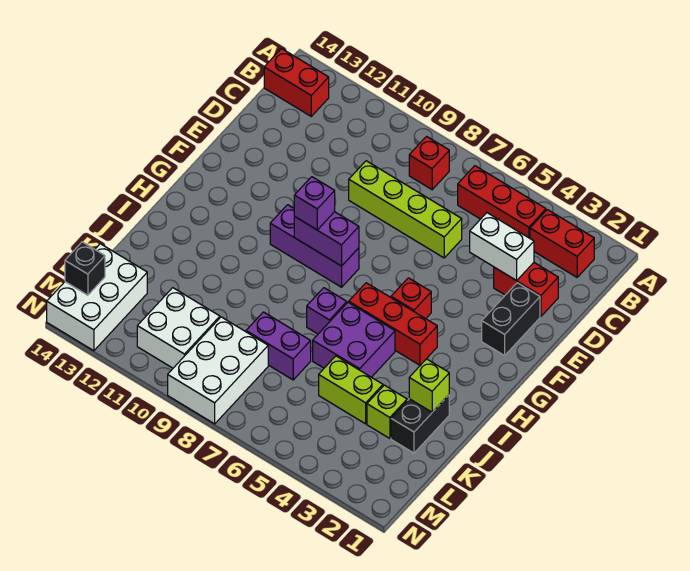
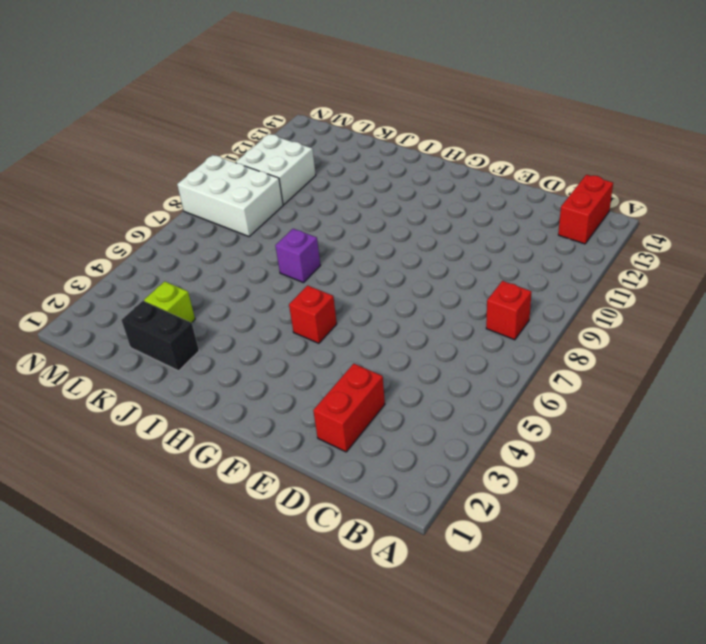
none -> red 1x2 brick [530,210,594,277]
none -> red 1x3 brick [458,166,546,238]
none -> lime 1x4 brick [349,161,462,258]

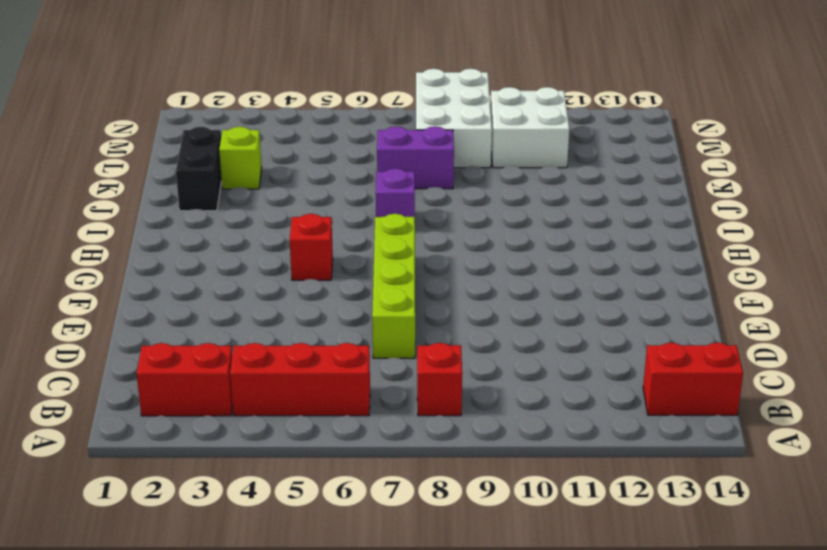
lime 1x4 brick [372,214,415,358] -> lime 1x4 brick turned to [349,161,462,258]
none -> red 1x2 brick [494,263,558,316]
none -> black 1x2 brick [482,283,540,355]
none -> purple 1x3 brick [270,205,359,287]

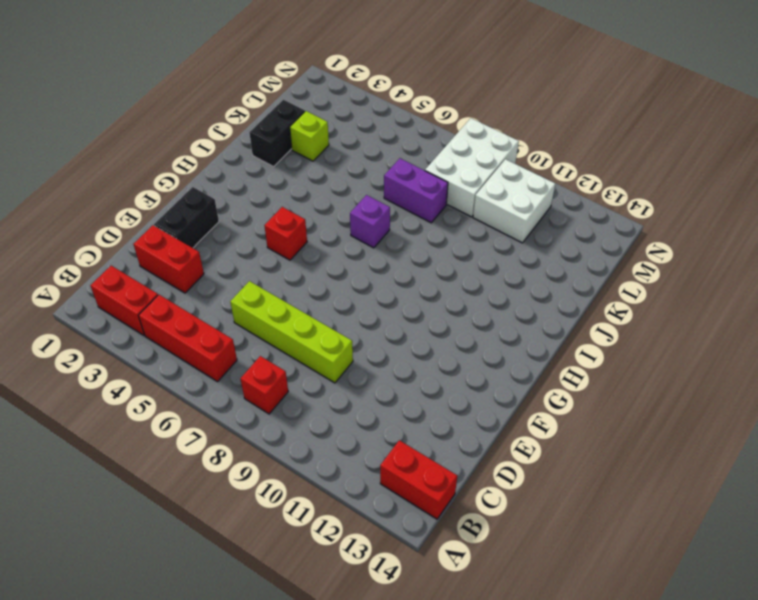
none -> purple 1x3 brick [270,205,359,287]
none -> red 1x3 brick [349,283,437,365]
none -> purple 2x2 brick [313,302,395,377]

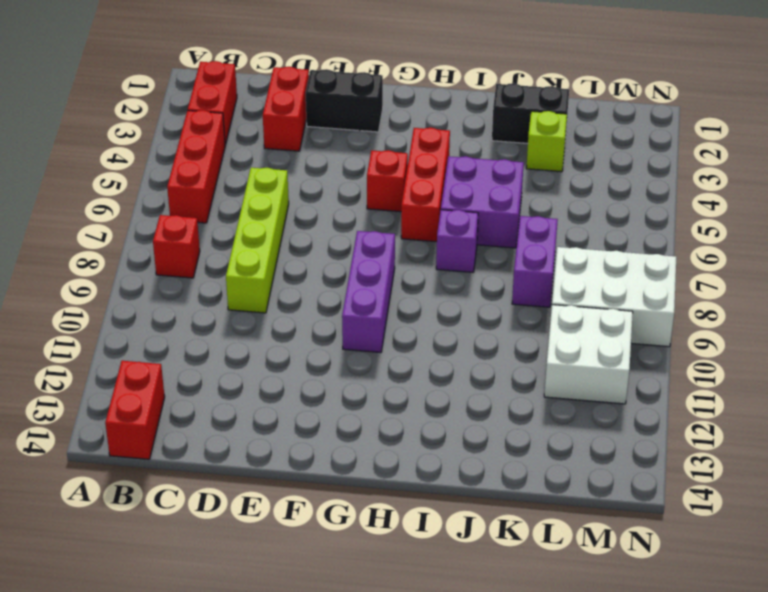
none -> lime 1x2 brick [319,356,383,424]
none -> white 2x3 brick [47,244,147,351]
none -> white 1x2 brick [470,213,534,281]

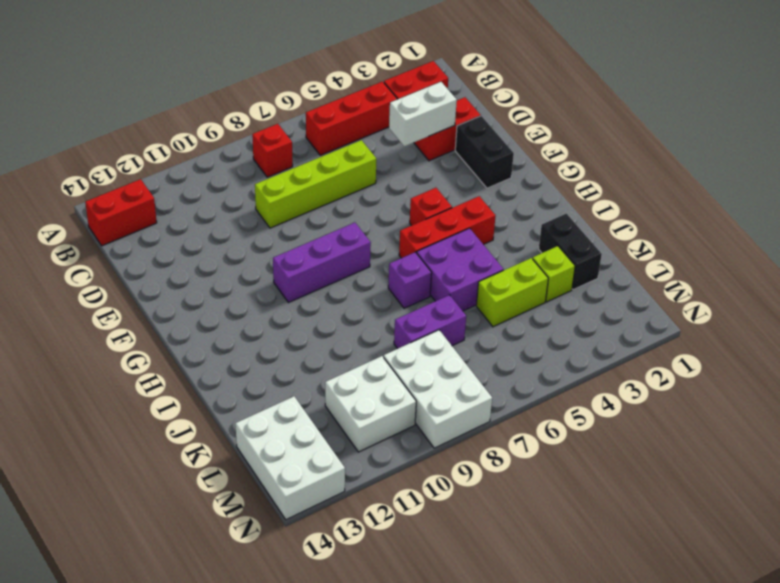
none -> purple 1x2 brick [294,212,359,266]
none -> lime 1x1 brick [409,359,449,412]
none -> black 1x1 brick [65,242,105,295]

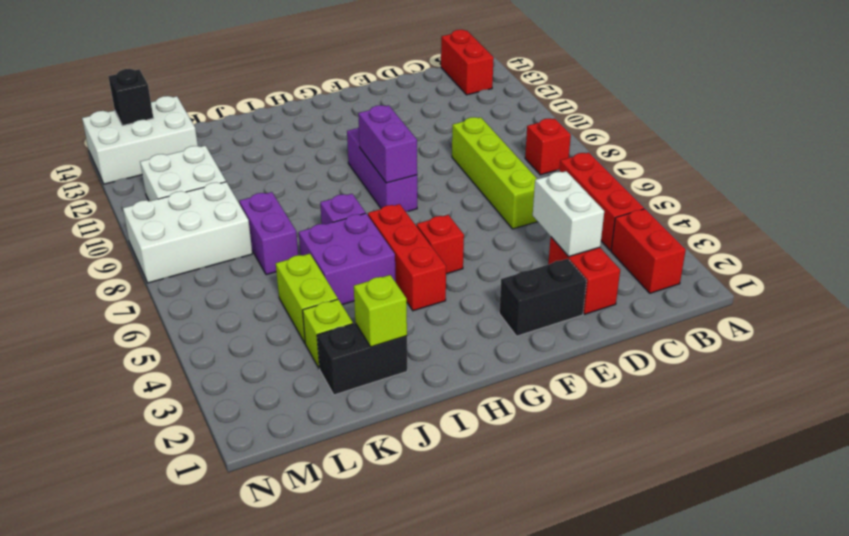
none -> purple 1x1 brick [294,177,335,230]

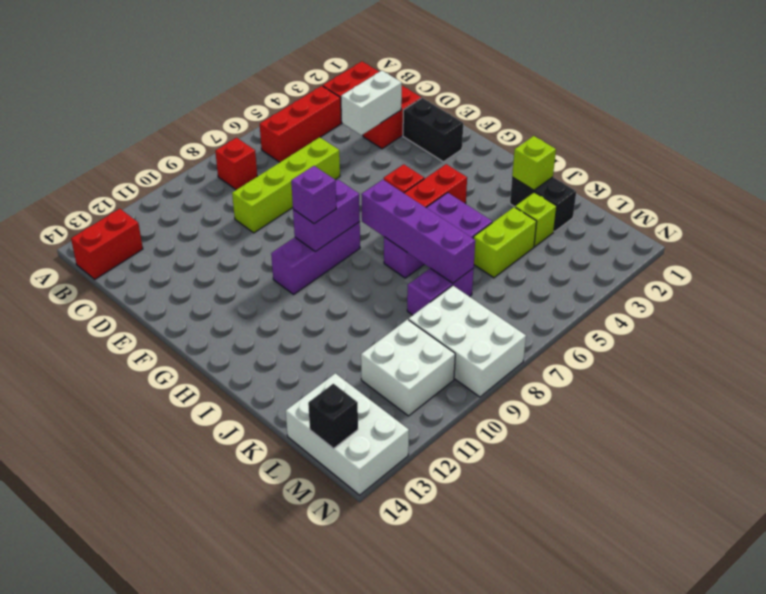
purple 1x4 brick [361,180,475,283] -> none

